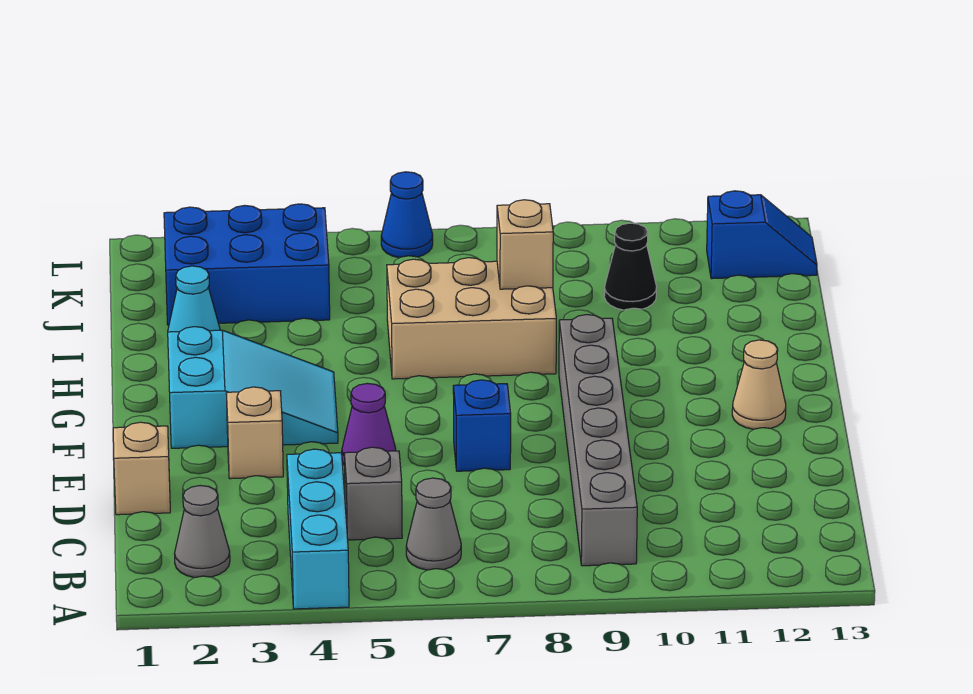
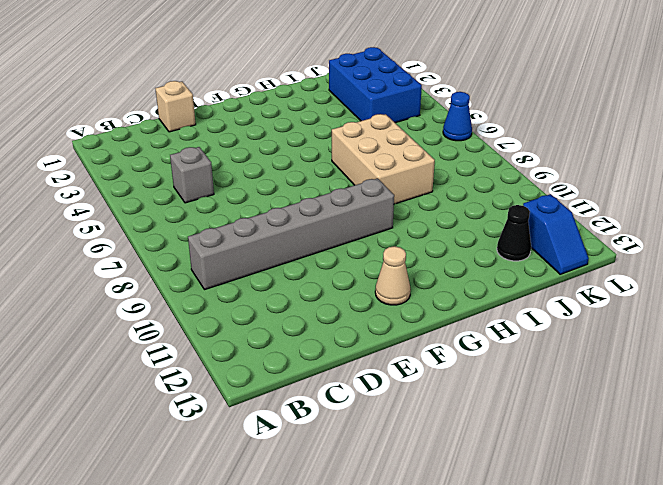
black 1x1 cone [497,205,531,261] -> black 1x1 cone moved to [604,223,656,310]
none -> cyan 1x3 brick [287,449,349,609]
none -> grey 1x1 cone [175,486,230,578]
none -> grey 1x1 cone [406,478,461,570]

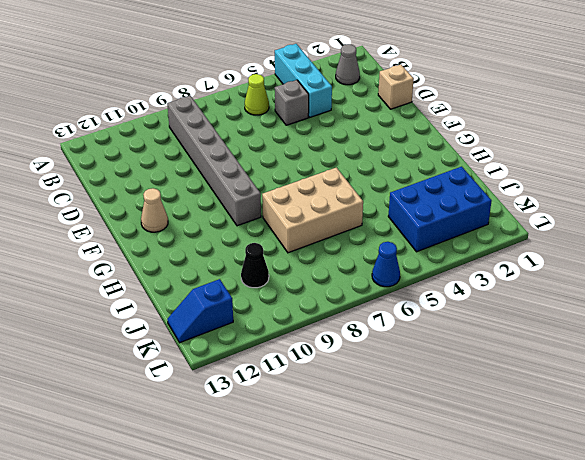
lime 1x1 cone [245,74,269,115] -> grey 1x1 cone [406,478,461,570]
none -> tan 1x1 brick [226,387,283,479]
none -> purple 1x1 cone [342,383,396,465]
none -> blue 1x1 brick [453,380,511,471]

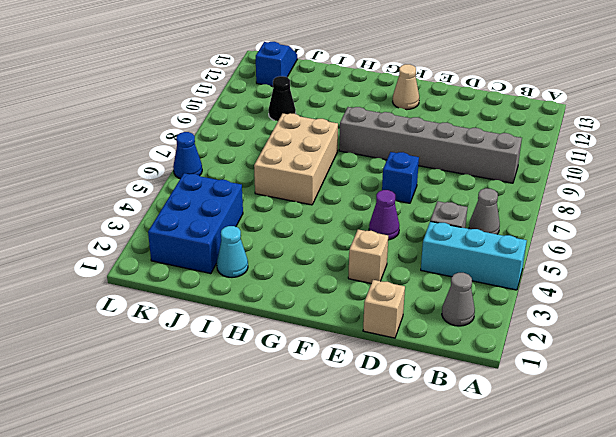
none -> cyan 2x3 slope [168,327,338,448]
none -> tan 1x1 brick [497,200,553,289]

